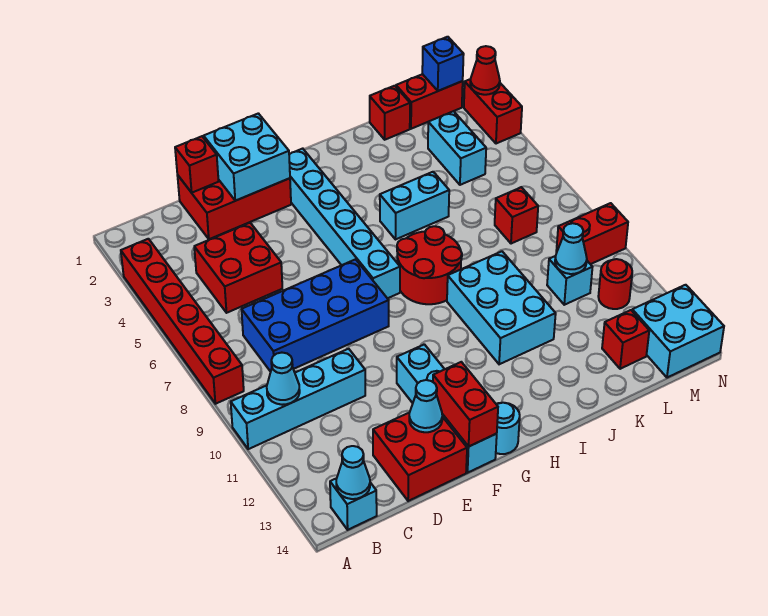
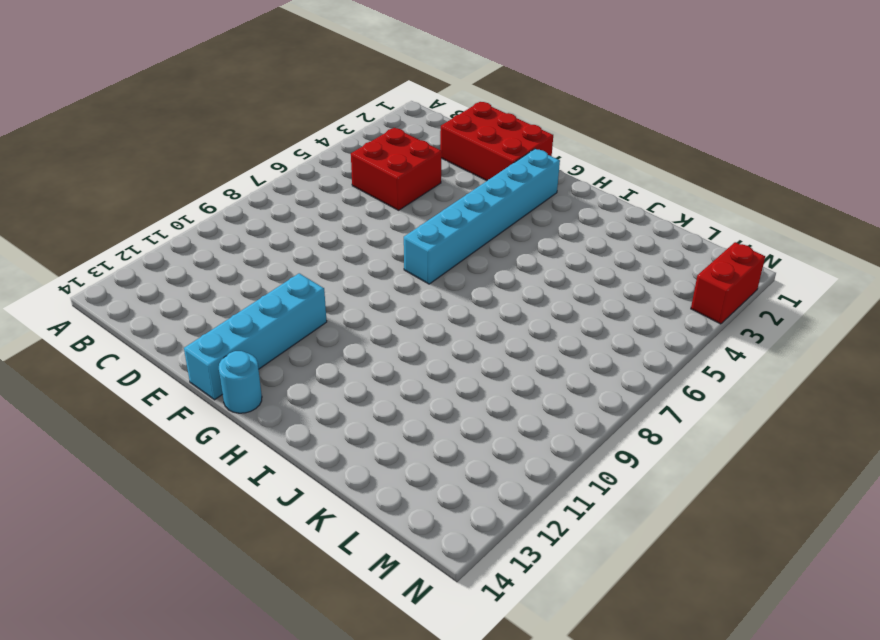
none -> red 1x6 brick [121,239,244,404]
none -> cyan 1x4 brick [231,349,365,449]
none -> cyan 1x1 brick [330,478,377,530]
none -> blue 2x4 brick [242,259,389,372]

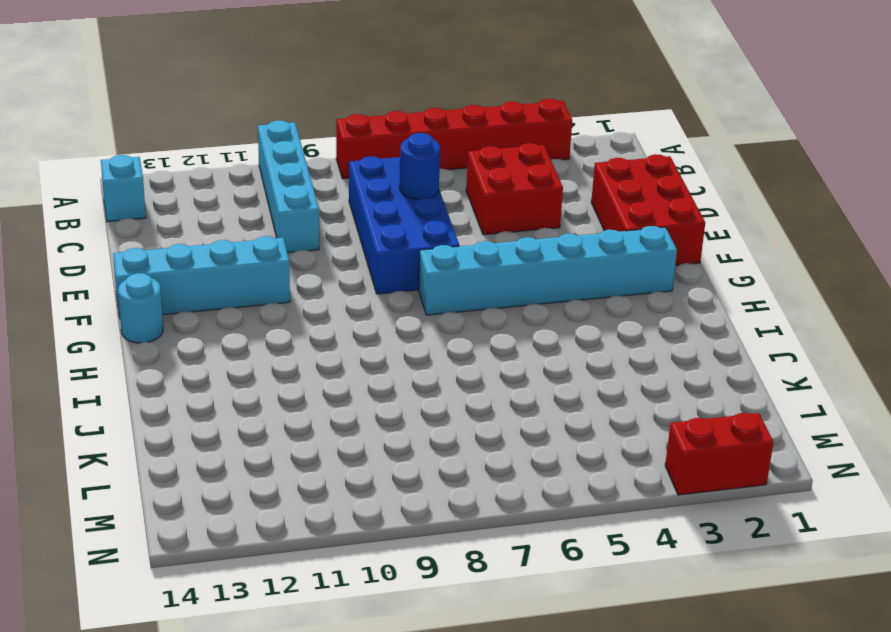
blue 1x1 round brick [400,133,440,199] -> none
none -> red 2x2 brick [373,412,467,501]
none -> red 2x2 round brick [397,226,462,304]
none -> cyan 1x2 brick [380,172,449,240]
none -> cyan 2x3 brick [447,251,556,364]

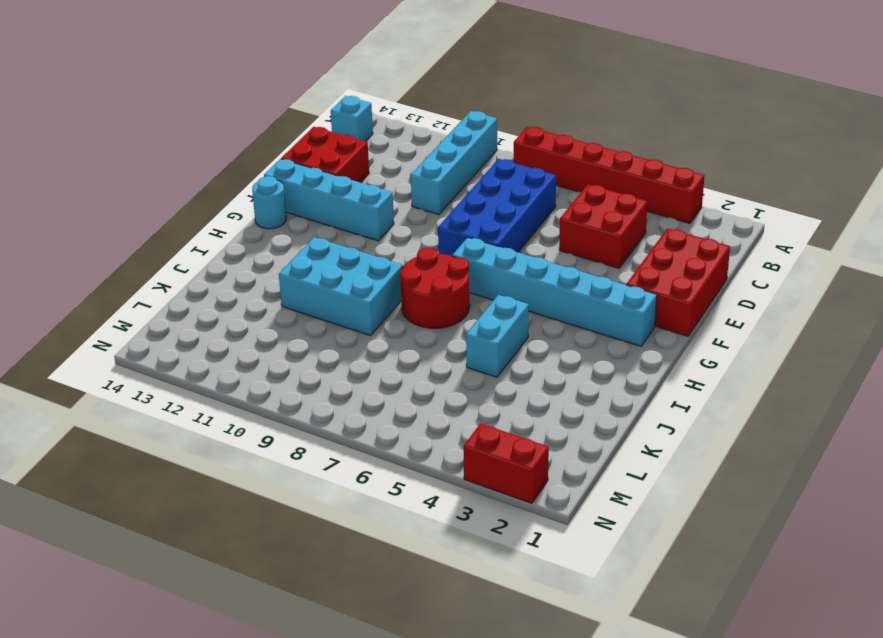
none -> red 1x1 brick [370,86,410,140]
none -> red 1x2 brick [396,74,463,129]
none -> cyan 1x2 brick [428,111,486,185]
none -> red 1x1 brick [495,187,538,244]

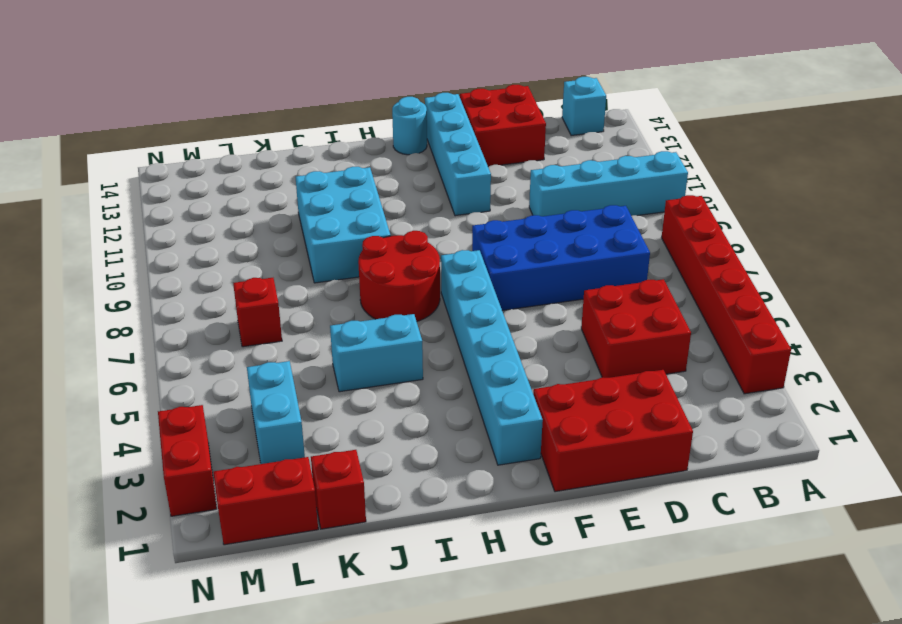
none -> cyan 1x1 brick [547,256,592,305]
none -> red 1x1 brick [602,310,649,369]
none -> red 1x2 brick [556,203,628,264]
none -> red 1x1 round brick [598,259,632,309]

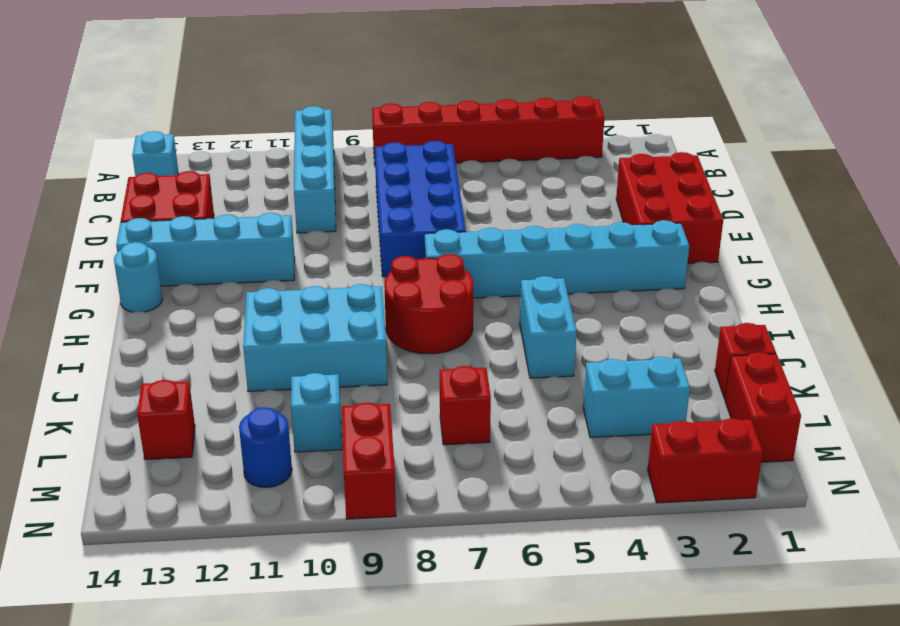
blue 1x1 round brick [239,407,292,488] -> red 1x1 round brick [598,259,632,309]
none -> red 2x2 brick [194,223,282,313]
none -> cyan 2x2 brick [632,285,724,378]
none -> cyan 1x1 cone [267,353,300,405]
none -> cyan 1x1 cone [336,446,370,499]

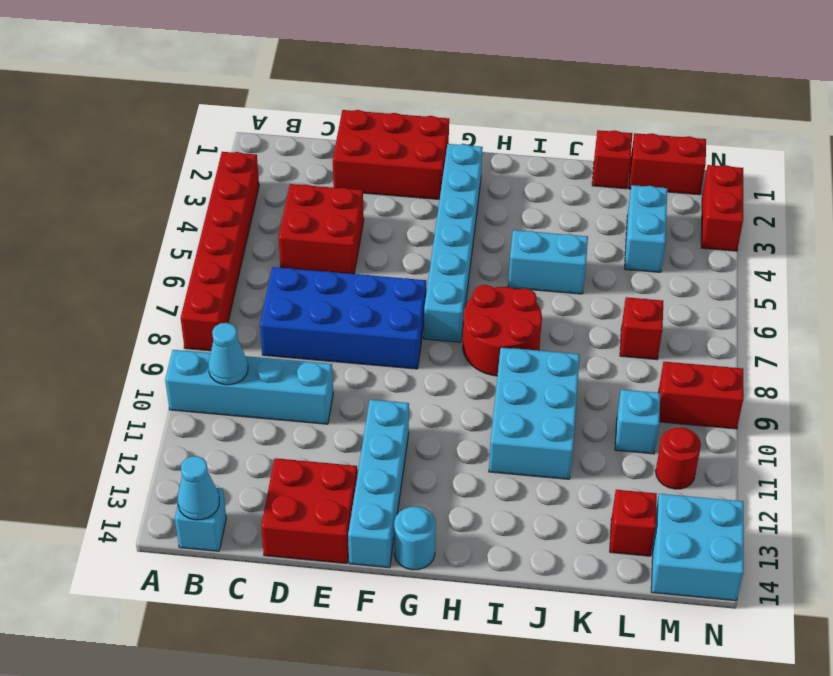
none -> red 1x1 brick [175,136,219,193]
none -> cyan 2x2 brick [204,113,290,201]
none -> cyan 1x1 cone [409,380,442,432]
none -> red 1x2 brick [433,362,498,447]

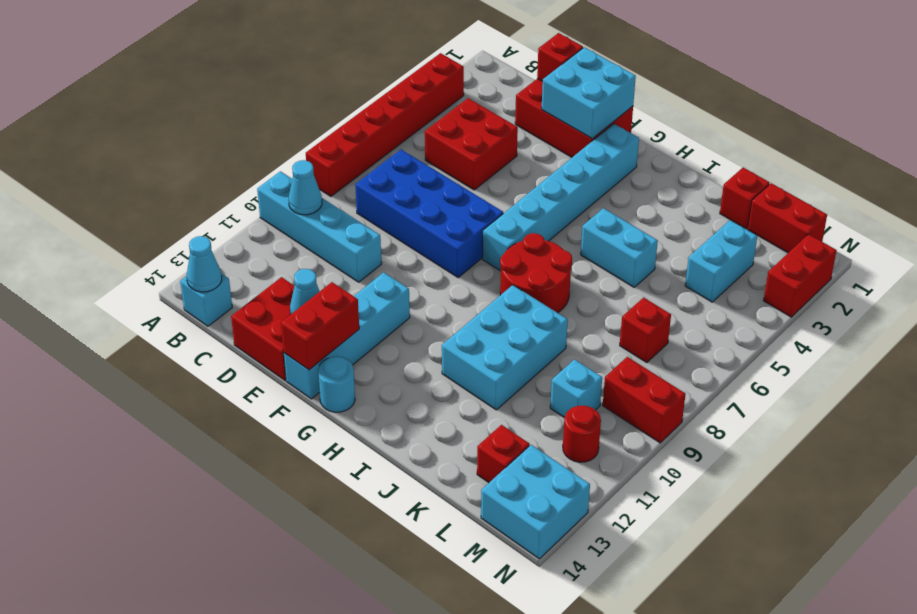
none -> cyan 1x1 cone [555,223,587,274]
none -> blue 1x1 brick [422,37,464,91]
none -> red 1x1 cone [470,46,500,95]

